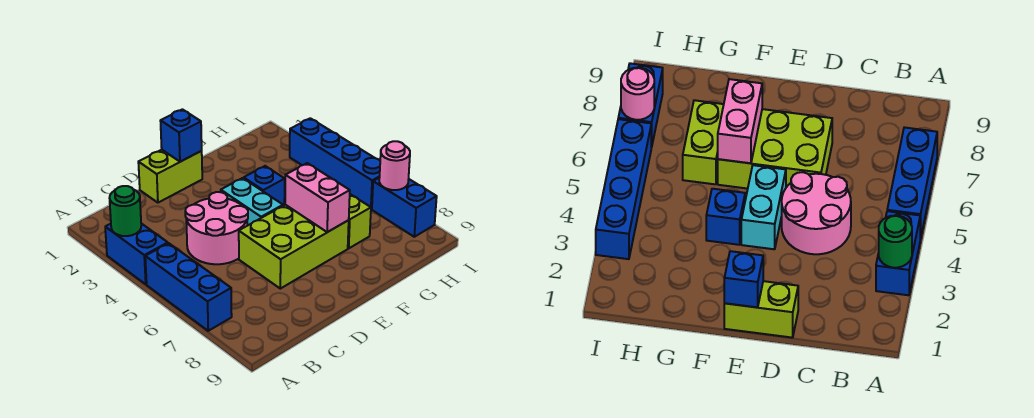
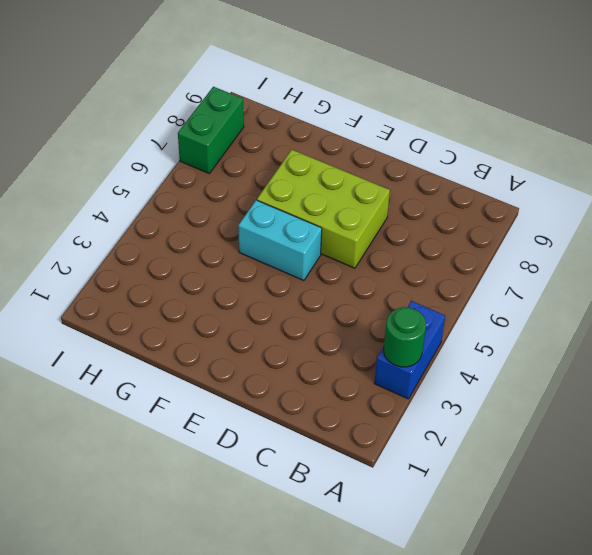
cyan 1x2 brick [238,200,322,281] -> cyan 1x2 brick turned to [221,178,283,226]
green 1x2 brick [178,87,244,173] -> blue 1x2 brick [372,178,437,237]
none -> blue 1x3 brick [145,243,232,331]
none -> pink 2x2 round brick [185,192,248,264]
none -> lime 1x2 brick [138,150,202,203]

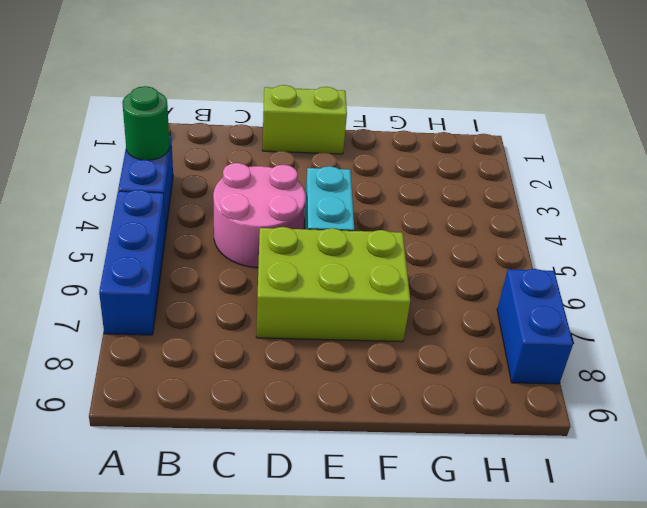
none -> blue 1x1 brick [244,166,285,206]
none -> lime 1x2 brick [348,194,371,248]
none -> blue 1x4 brick [290,118,380,209]

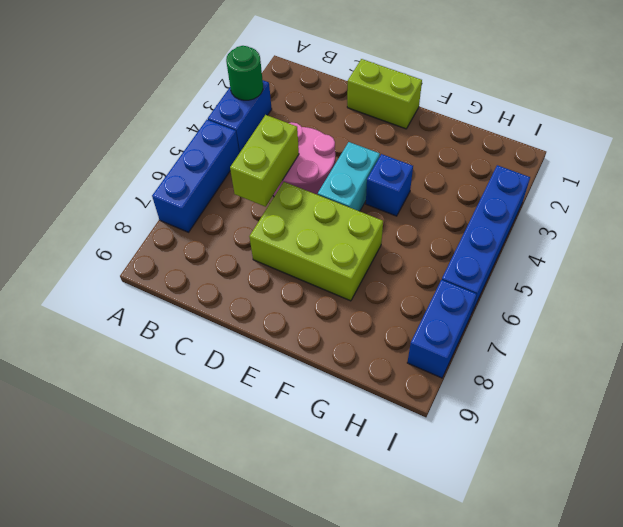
lime 1x2 brick [230,115,299,207] -> lime 1x2 brick moved to [348,194,371,248]
none -> blue 1x1 brick [160,109,202,162]
none -> pink 1x2 brick [285,163,350,232]
none -> pink 1x1 round brick [379,141,410,190]

